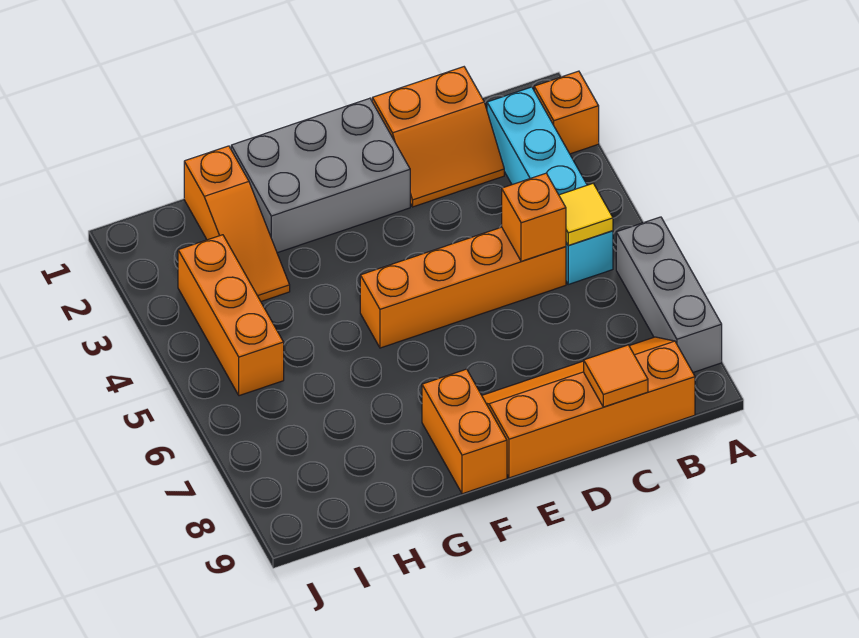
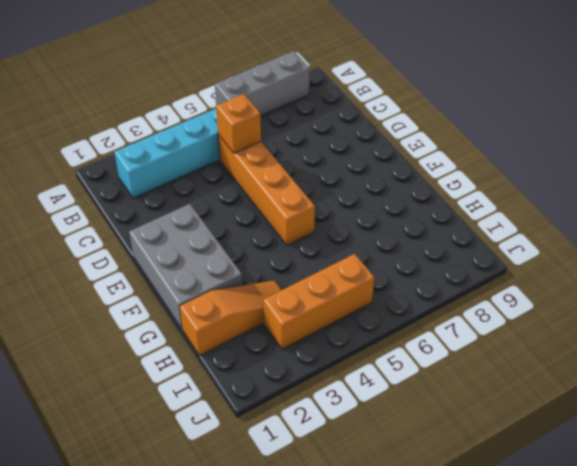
none -> orange 1x1 brick [534,71,599,154]
none -> orange 2x4 slope [482,337,695,478]
none -> orange 2x2 slope [372,67,504,207]

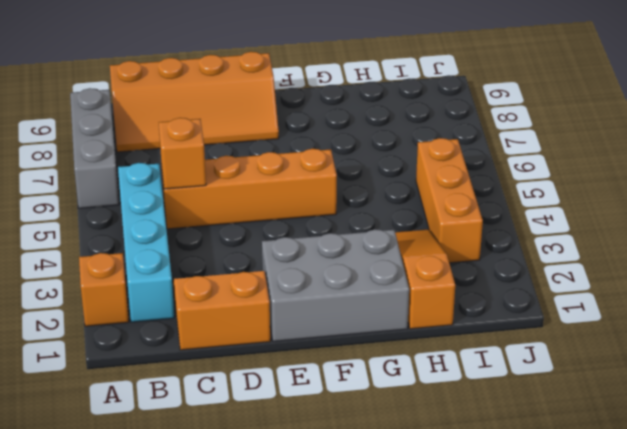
none -> orange 1x2 brick [422,369,507,494]
none -> yellow 1x1 tile [559,184,613,246]
none -> orange 1x1 tile [584,345,648,407]

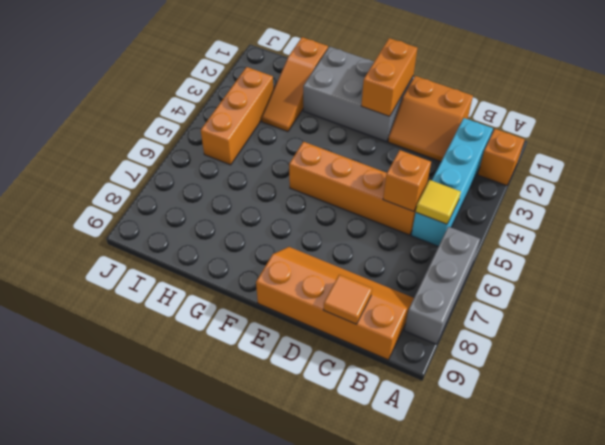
orange 1x2 brick [361,38,417,116] -> orange 1x2 brick moved to [422,369,507,494]

